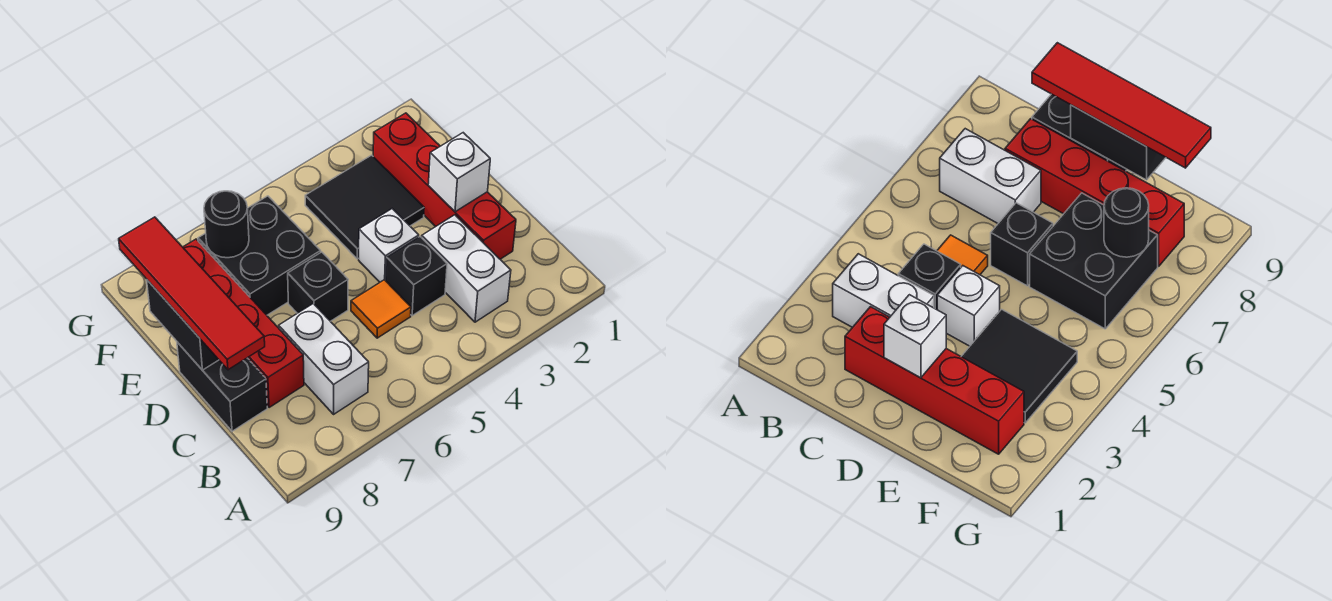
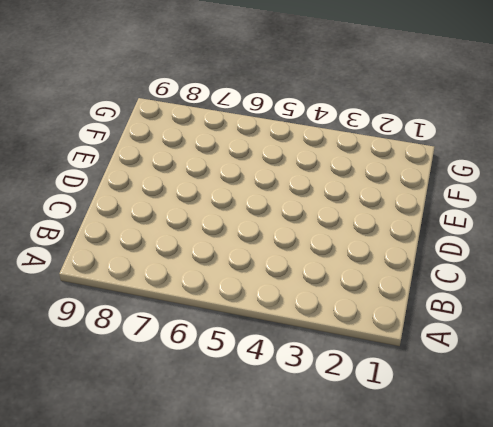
none -> white 1x2 brick [422,215,511,322]
none -> white 1x2 brick [279,304,369,414]
none -> red 1x4 brick [373,113,516,259]

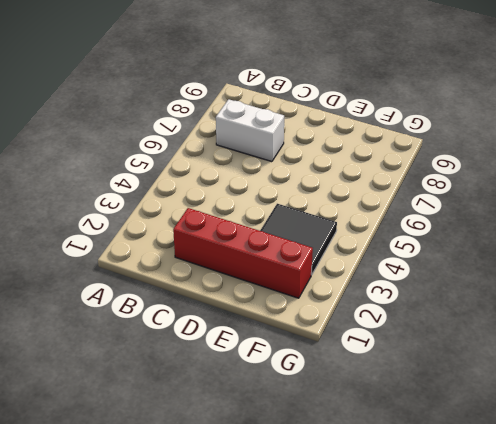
none -> white 1x2 brick [422,215,511,322]
none -> black 1x1 brick [386,237,447,316]
none -> orange 1x1 tile [351,280,411,338]

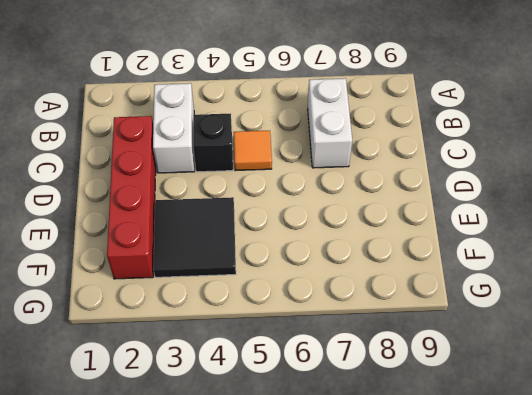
none -> red 1x4 brick [183,239,304,408]
none -> black 1x2 brick [177,342,267,431]
none -> white 1x1 brick [359,209,419,282]

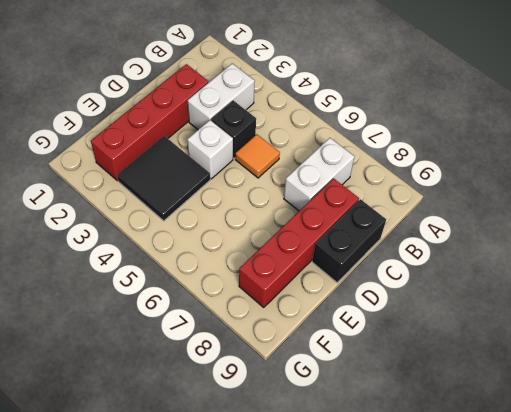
none -> black 1x1 brick [288,252,348,321]
none -> black 2x2 brick [198,196,321,315]
none -> white 1x1 brick [428,133,490,212]

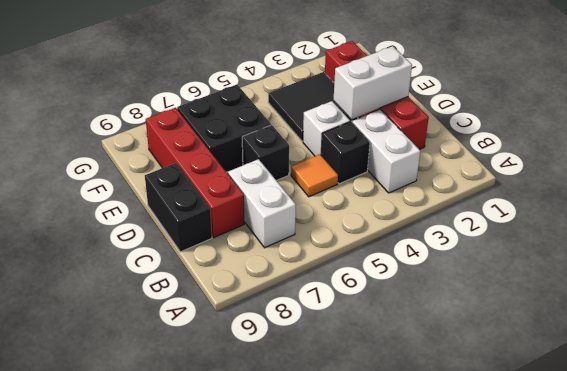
white 1x2 brick [334,46,412,119] -> white 1x1 brick [428,133,490,212]
none -> black 1x2 brick [147,280,219,370]
none -> black 1x1 round brick [204,191,249,258]
none -> red 1x4 tile [119,217,265,370]

